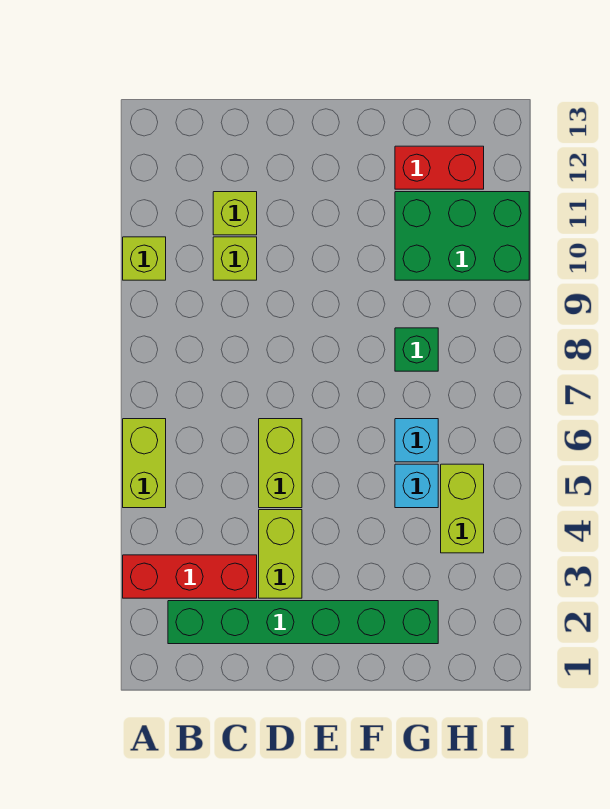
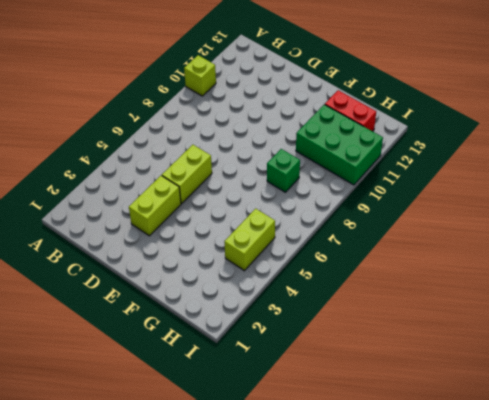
none -> red 1x3 brick [123,555,257,598]
none -> lime 1x2 brick [123,419,166,508]
none -> green 1x6 brick [168,601,438,644]

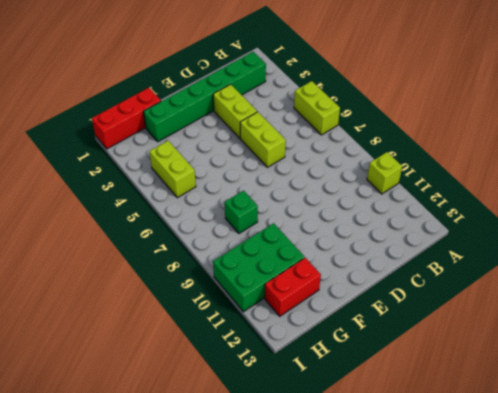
red 1x3 brick [92,88,161,149] -> red 1x3 brick moved to [123,555,257,598]
none -> lime 1x1 brick [213,237,257,280]
none -> lime 1x1 brick [213,192,257,235]
none -> cyan 1x1 brick [395,464,438,508]

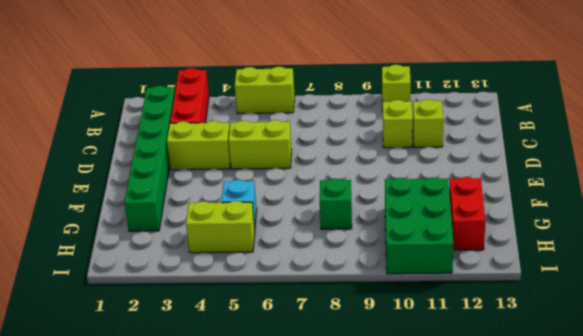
none -> cyan 1x1 brick [395,419,438,462]

